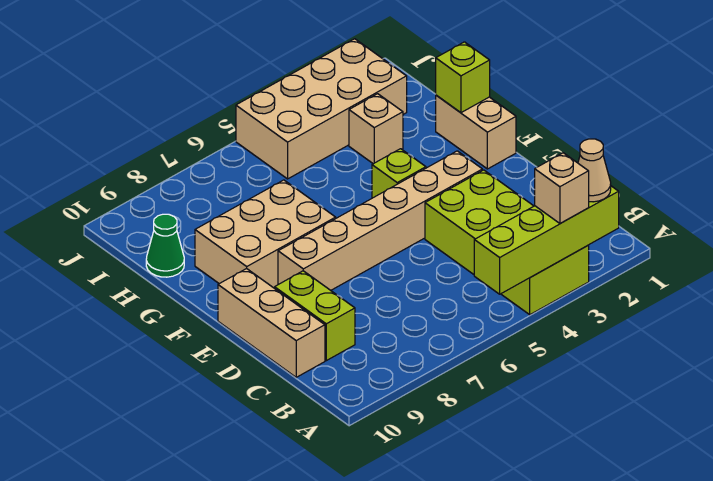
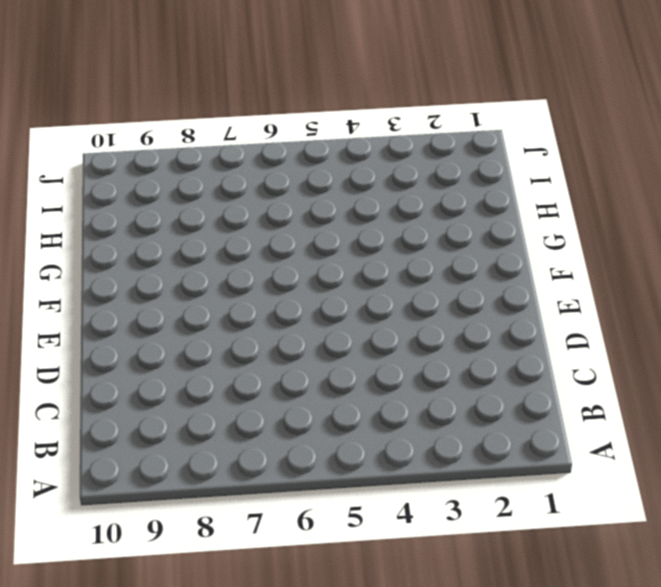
none -> lime 2x4 brick [425,170,589,315]
none -> lime 1x2 brick [275,271,355,361]
none -> tan 1x3 brick [218,269,325,377]

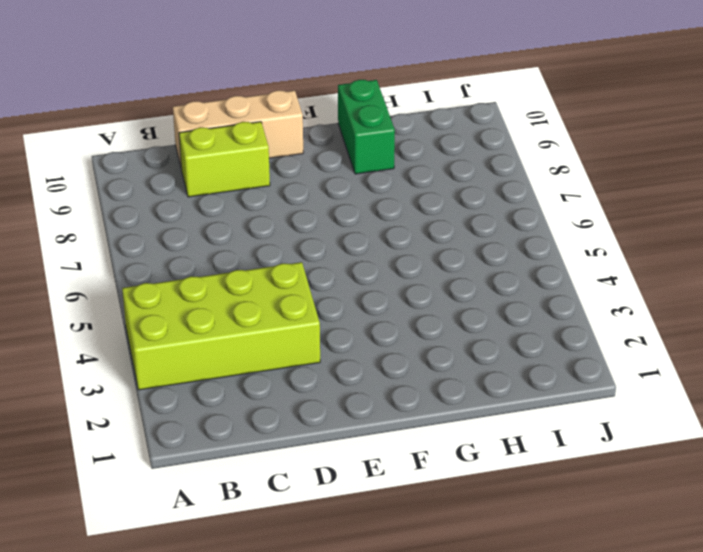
green 1x2 brick [338,80,395,174] -> tan 2x3 brick [195,180,336,288]
none -> tan 1x6 brick [278,151,482,290]
none -> tan 1x2 brick [436,95,516,169]
none -> lime 1x1 brick [372,149,426,198]

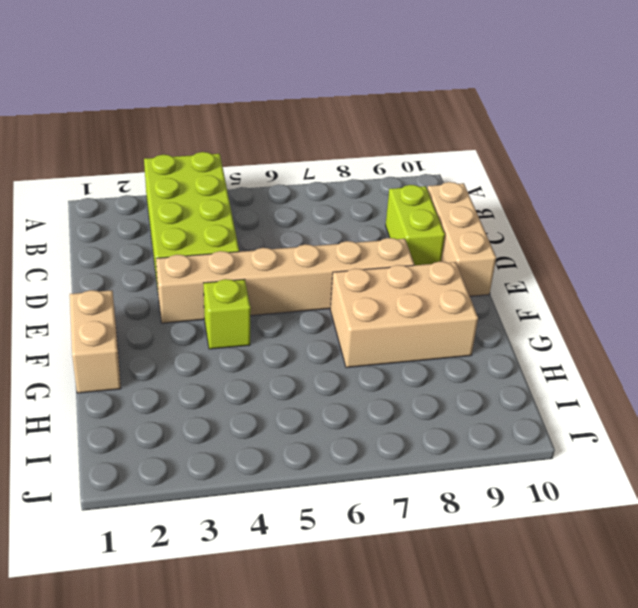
none -> tan 1x1 brick [349,94,403,164]
none -> green 1x1 cone [146,214,184,277]
none -> tan 2x4 brick [236,39,407,179]

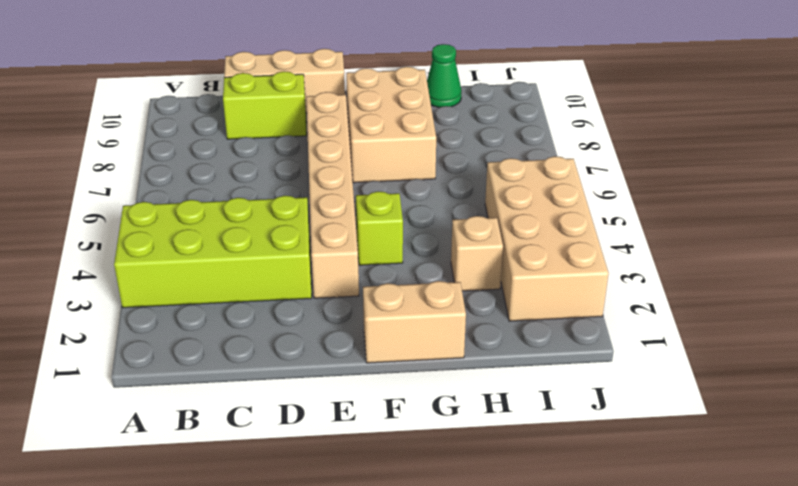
none -> lime 1x4 brick [474,186,619,294]
none -> lime 1x1 brick [436,42,490,113]
none -> tan 1x1 cone [578,139,611,202]

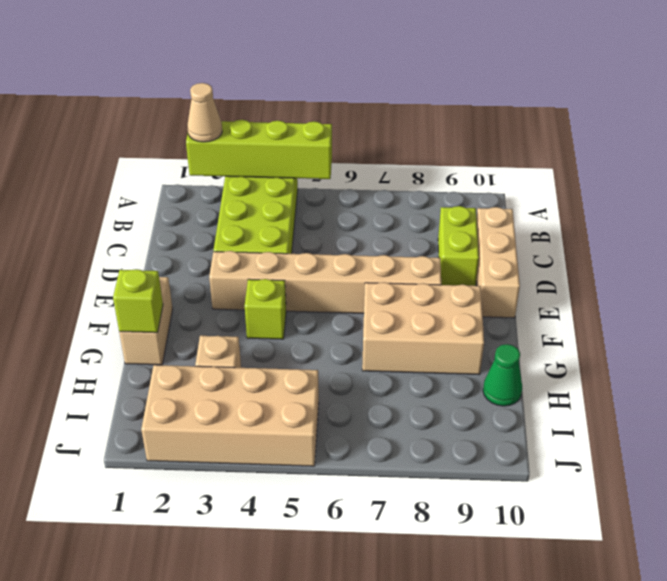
none -> tan 1x1 brick [535,153,589,223]

